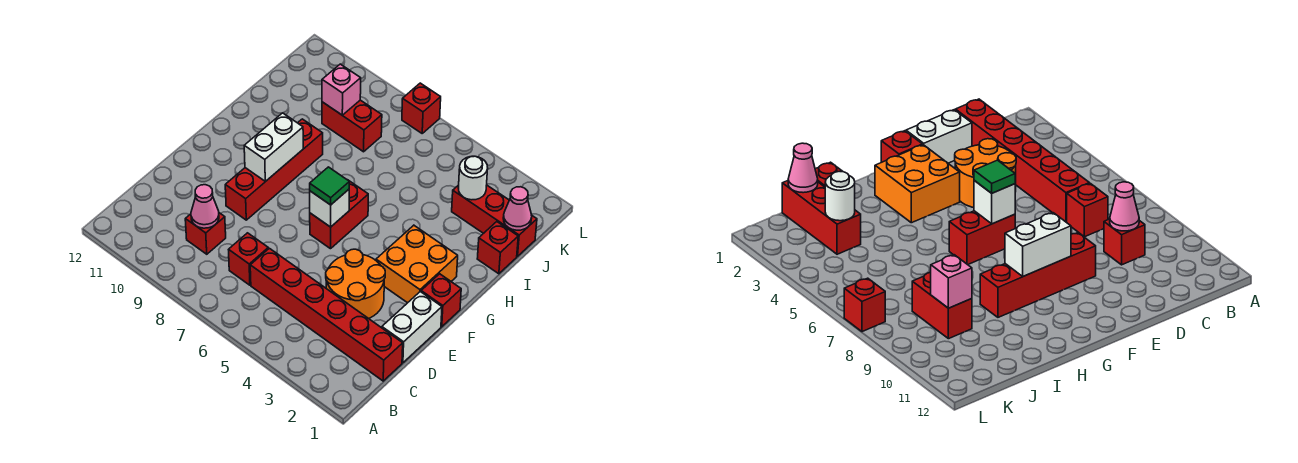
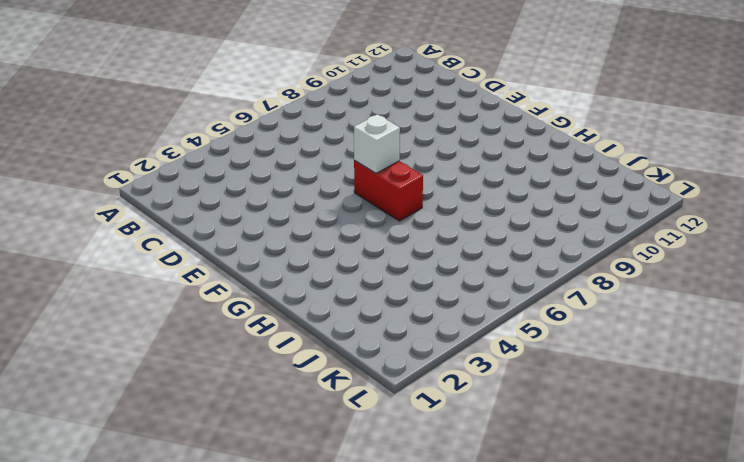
none -> red 1x6 brick [250,248,403,381]
none -> red 1x1 brick [229,233,268,285]
none -> red 1x1 brick [185,213,226,254]

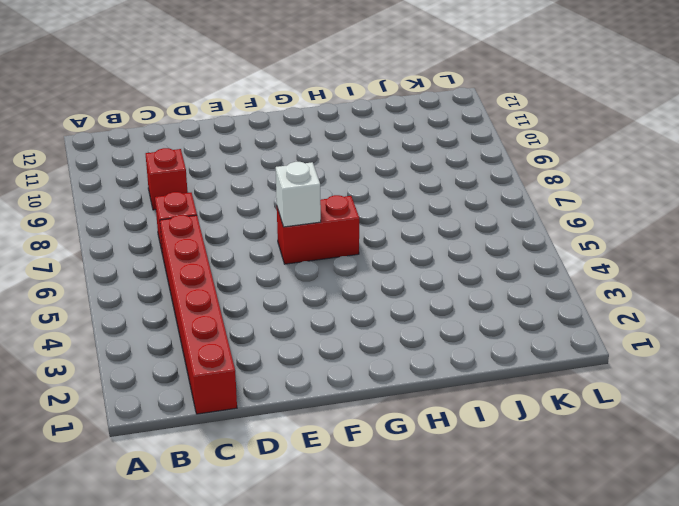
none -> white 1x2 brick [382,292,442,363]
none -> orange 2x2 round brick [326,249,385,319]
none -> red 1x4 brick [225,119,323,220]

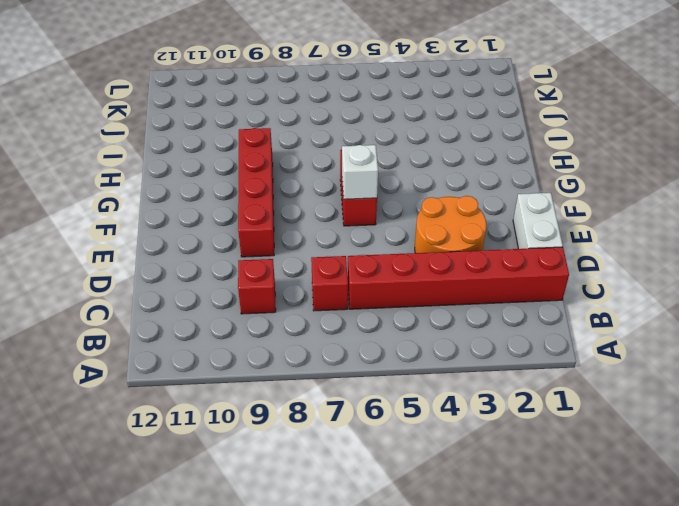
none -> red 1x1 brick [421,274,461,327]
none -> orange 2x2 brick [376,225,458,303]
none -> red 1x1 brick [477,222,518,274]

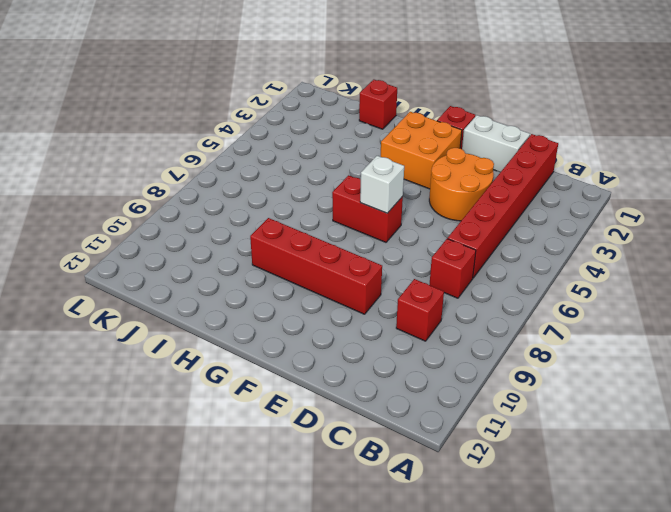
none -> red 1x3 brick [452,185,537,256]
none -> red 1x2 brick [322,100,382,152]
none -> red 1x1 brick [402,83,441,133]

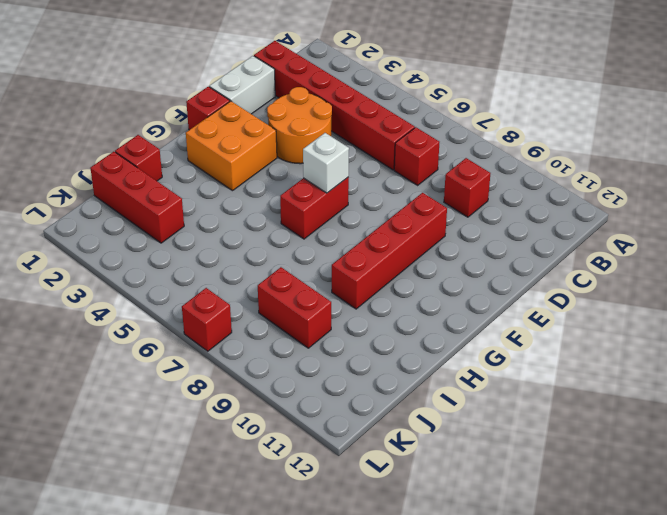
none -> pink 1x1 cone [191,185,219,228]
none -> white 1x2 brick [244,113,303,182]
none -> pink 1x1 cone [503,187,532,230]

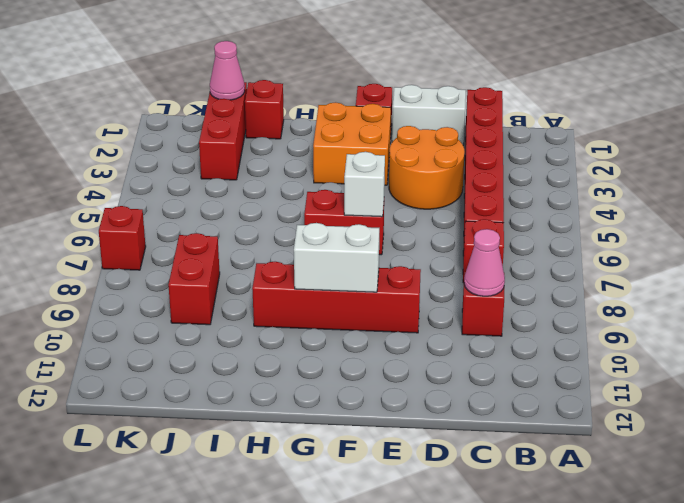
none -> white 1x1 round brick [458,156,488,200]
none -> pink 1x1 brick [322,64,361,115]
none -> green 1x1 tile [310,167,349,205]

